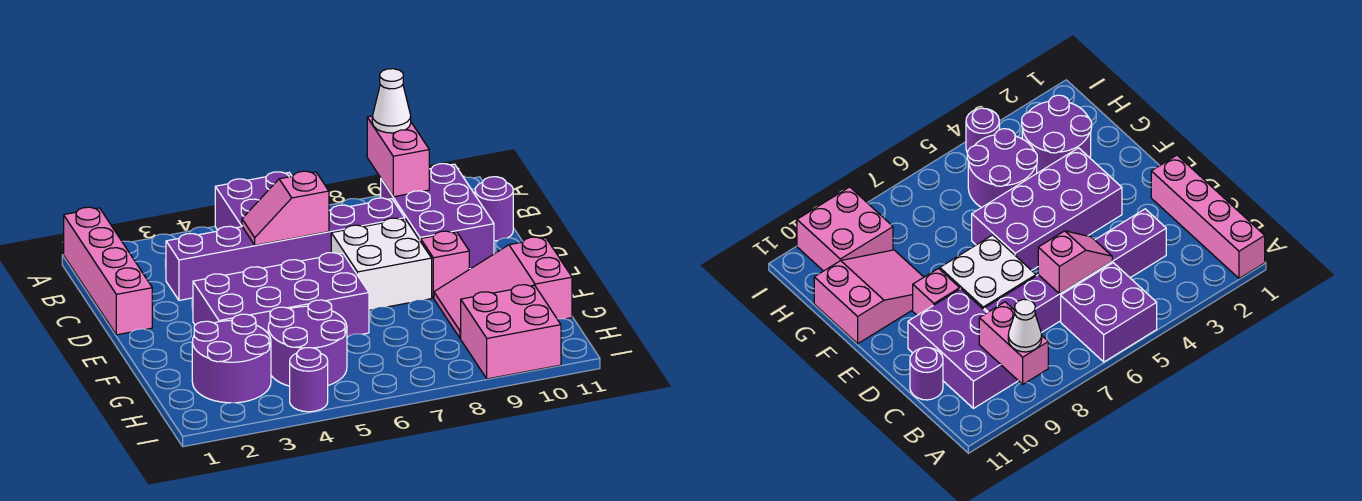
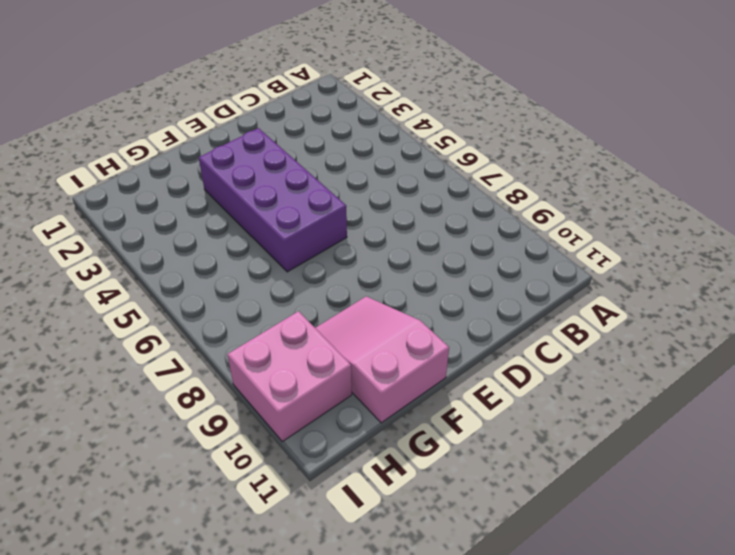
none -> pink 1x4 brick [64,207,152,335]
none -> purple 2x2 brick [215,172,291,230]
none -> purple 2x3 brick [381,164,494,269]

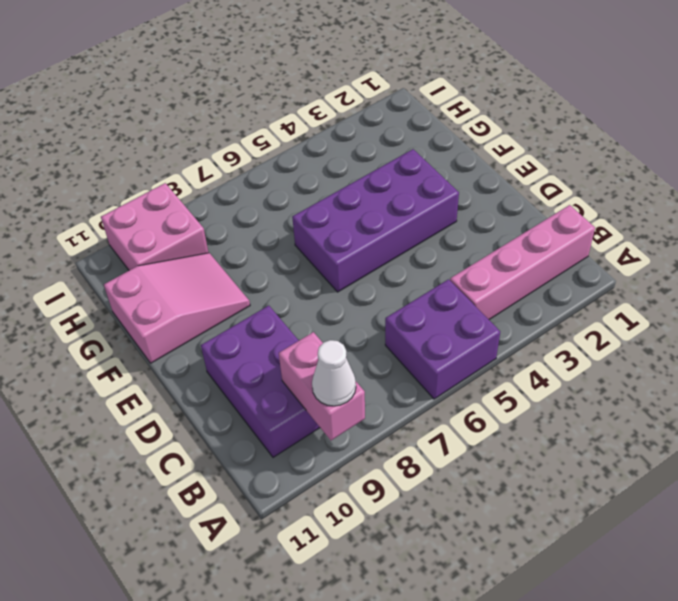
pink 1x4 brick [450,205,595,319] -> pink 1x4 brick turned to [64,207,152,335]
none -> purple 1x6 brick [166,198,405,300]
none -> purple 1x1 round brick [475,177,513,241]
none -> white 2x2 brick [331,218,432,310]

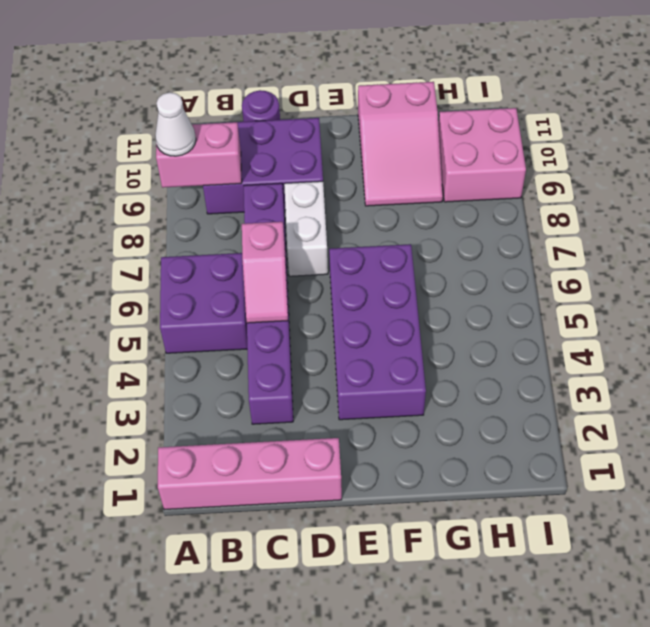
white 1x2 brick [284,181,328,276] -> white 2x2 brick [331,218,432,310]
none -> pink 1x1 brick [421,231,469,298]
none -> purple 2x2 round brick [192,314,271,403]
none -> purple 2x2 round brick [268,300,347,386]

